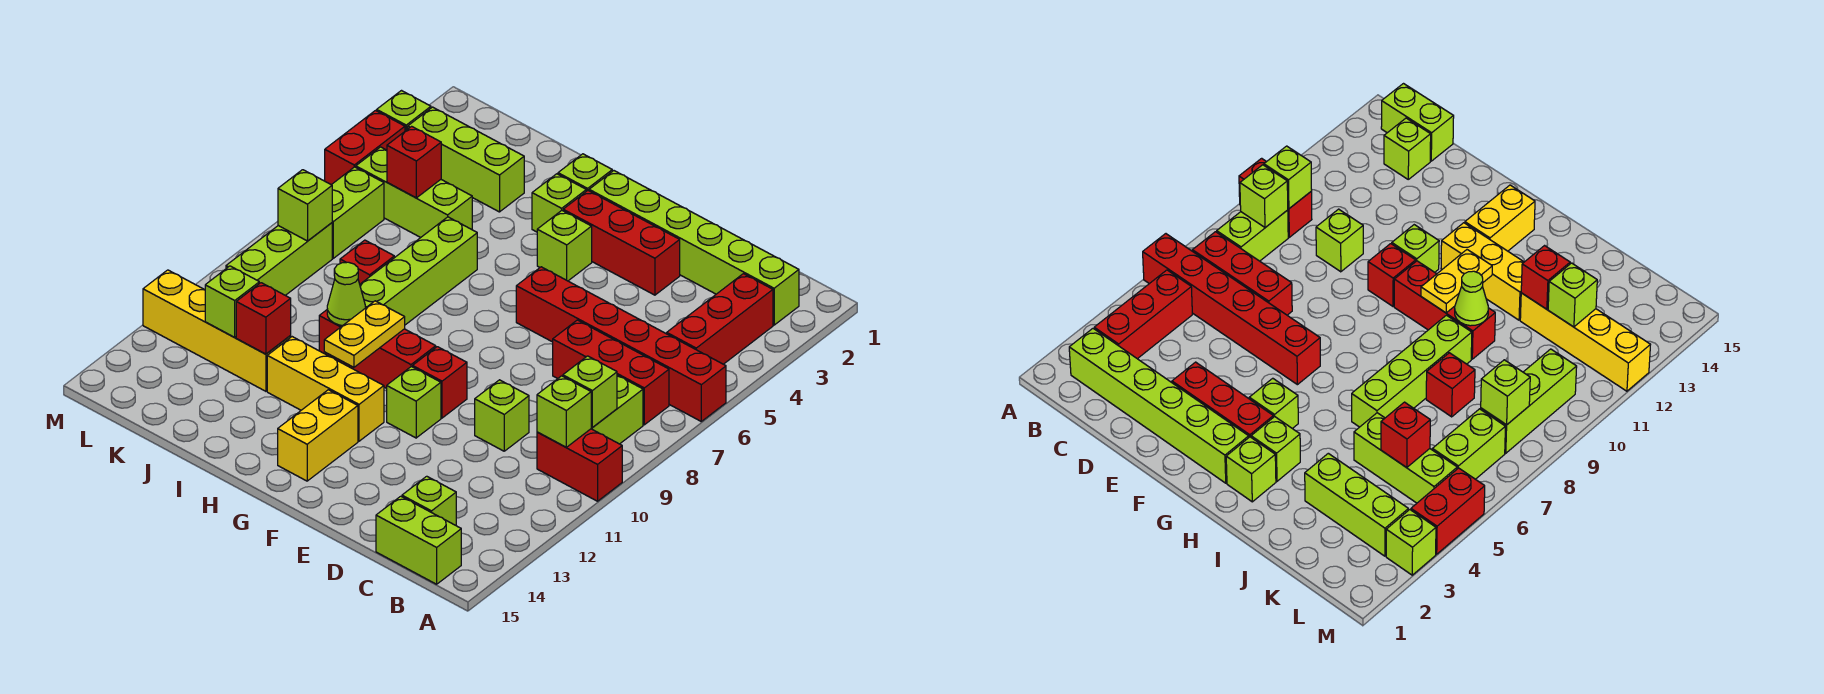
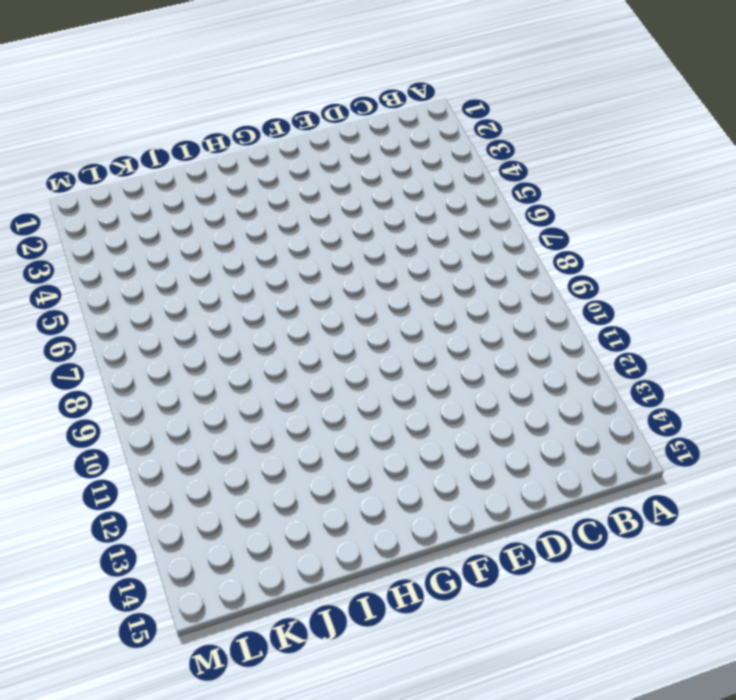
none -> red 1x6 brick [516,267,726,421]
none -> red 1x2 brick [537,429,622,501]
none -> lime 1x6 brick [589,171,799,325]
none -> red 1x3 brick [667,274,773,364]

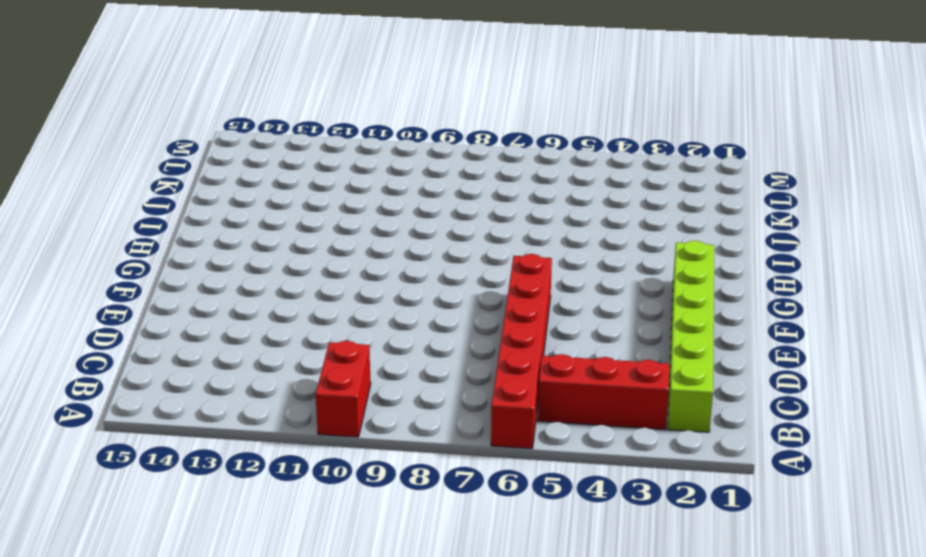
none -> red 1x3 brick [553,320,669,425]
none -> lime 1x2 brick [591,375,643,444]
none -> lime 1x2 brick [376,496,461,584]
none -> lime 1x1 brick [402,476,456,525]

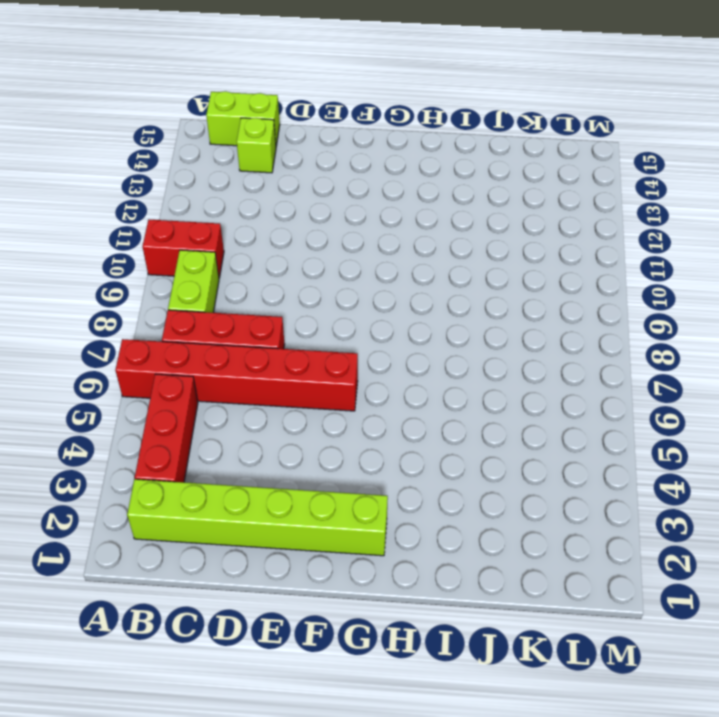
none -> lime 1x1 brick [475,380,529,451]
none -> red 1x3 brick [563,191,680,295]
none -> red 1x1 brick [413,347,467,418]
none -> lime 1x1 brick [387,367,441,438]

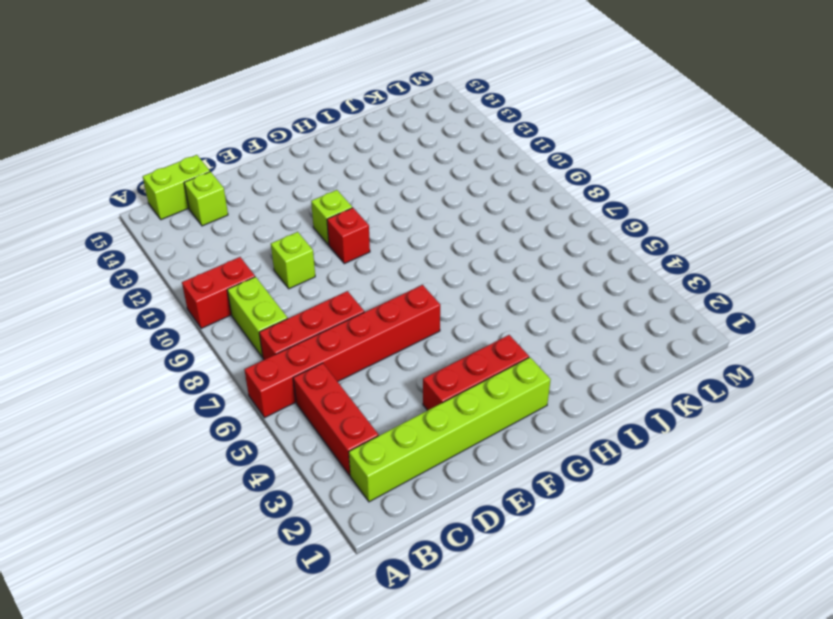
none -> lime 1x1 brick [537,211,592,281]
none -> red 1x3 brick [319,310,436,388]
none -> yellow 1x3 brick [267,337,384,441]
none -> yellow 1x2 brick [278,390,358,481]

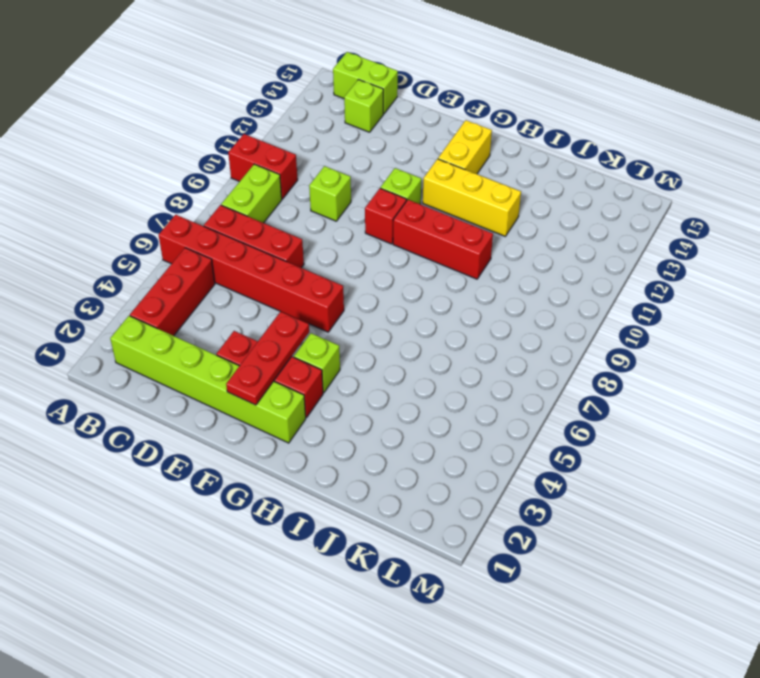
red 1x3 plate [226,312,309,405] -> none
none -> lime 1x1 brick [558,154,612,191]
none -> lime 1x1 brick [532,174,586,232]
none -> lime 1x4 brick [360,217,477,325]
none -> lime 1x3 brick [408,107,524,212]

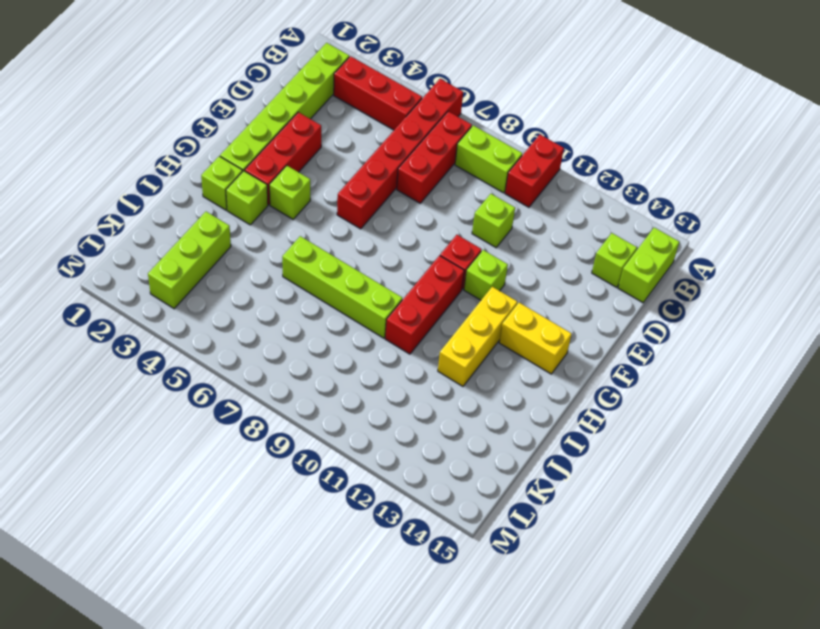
none -> lime 1x3 brick [356,147,472,238]
none -> red 1x1 brick [340,240,394,284]
none -> yellow 1x4 brick [143,270,291,391]
none -> lime 1x2 brick [332,167,384,258]

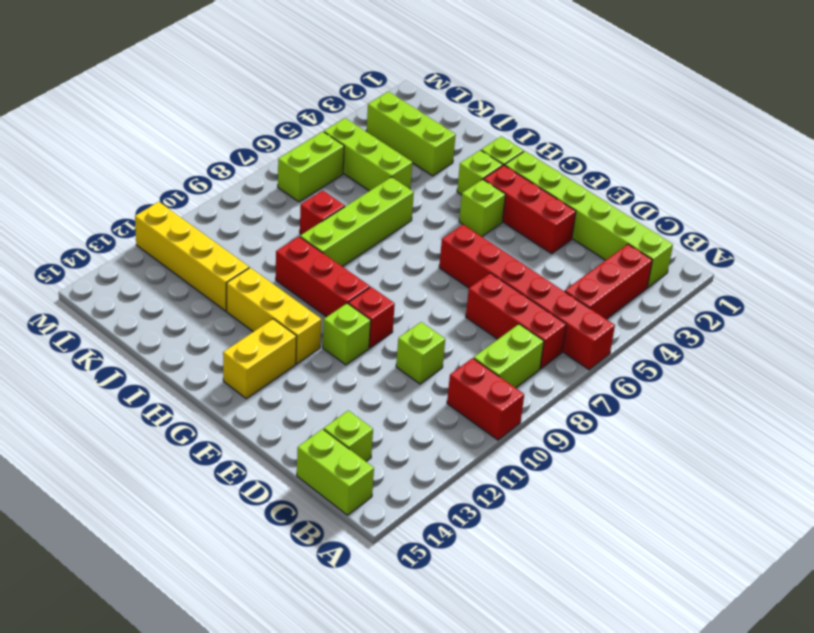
none -> lime 1x3 brick [226,223,332,295]
none -> lime 1x1 brick [377,91,431,131]
none -> red 1x2 brick [325,111,405,185]
none -> lime 1x1 brick [563,356,617,428]

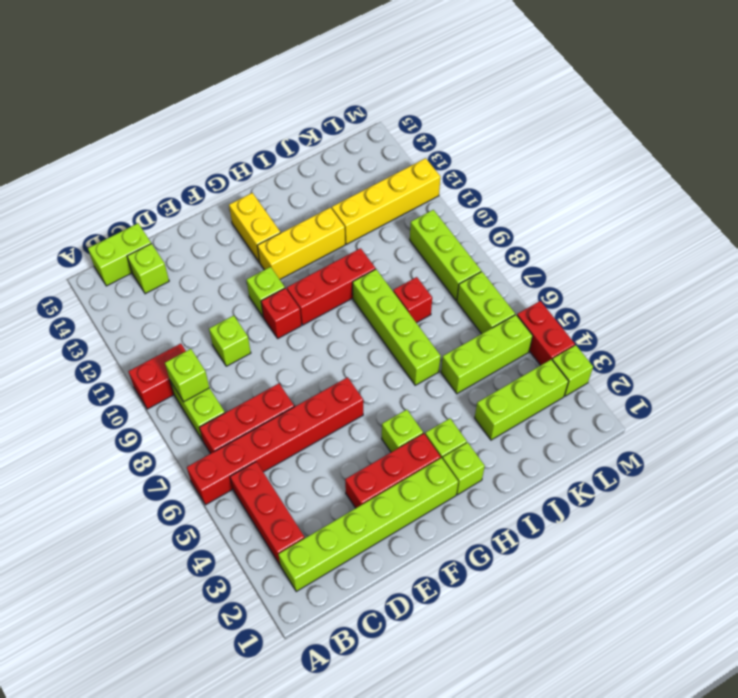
none -> lime 1x1 brick [537,376,591,447]
none -> yellow 1x2 plate [324,301,405,367]
none -> lime 1x1 cone [327,262,366,326]
none -> red 1x1 brick [236,283,291,354]

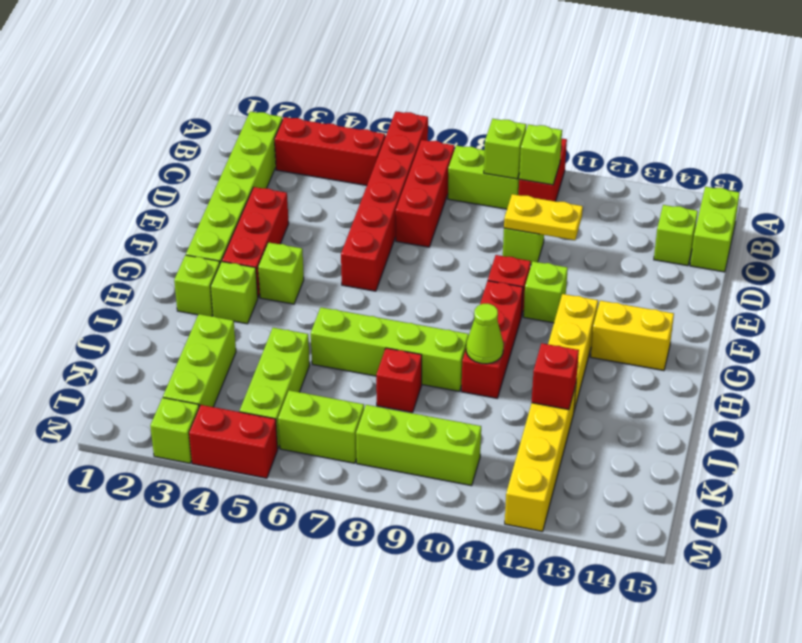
yellow 1x2 plate [504,194,583,240] -> yellow 1x2 plate moved to [324,301,405,367]
none -> red 1x1 brick [387,126,441,198]
none -> lime 1x1 brick [205,266,259,337]
none -> lime 1x1 brick [278,170,332,241]

